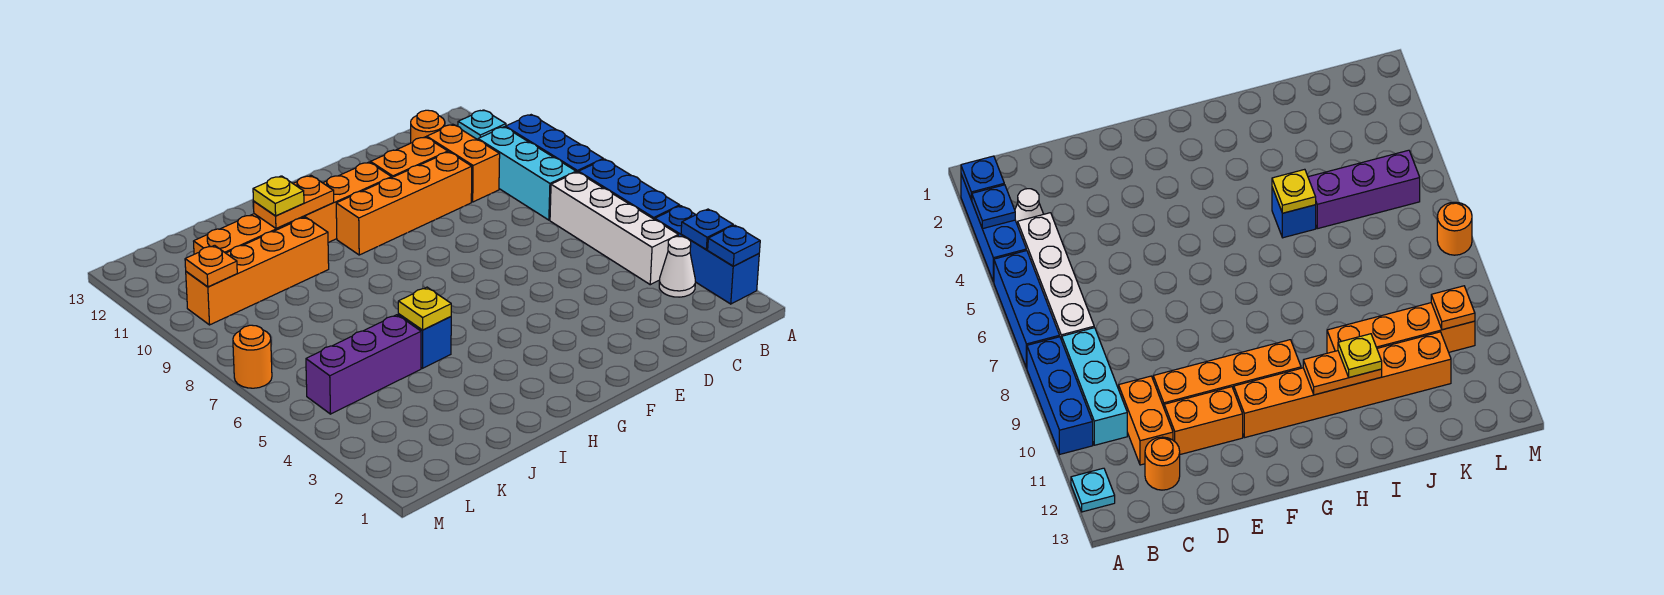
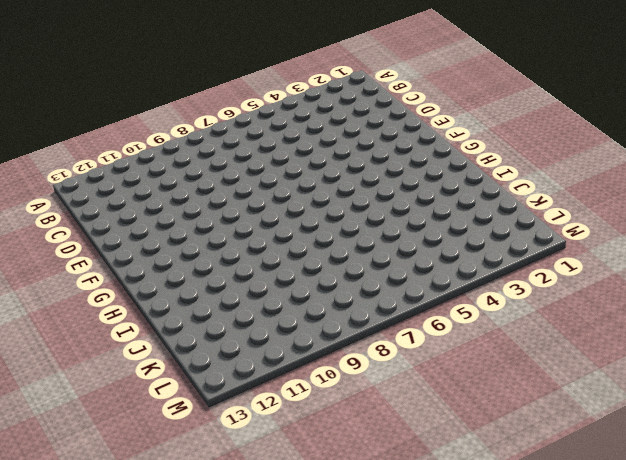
none -> blue 1x3 brick [655,206,759,304]
none -> blue 1x3 brick [579,159,680,220]
none -> blue 1x3 brick [505,115,603,173]

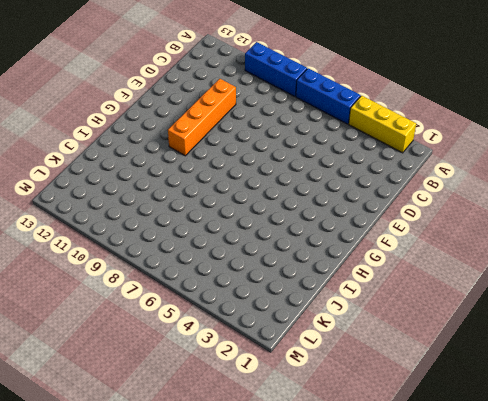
yellow 1x3 brick [349,96,416,153] -> blue 1x3 brick [655,206,759,304]
none -> cyan 1x1 plate [458,110,506,140]
none -> white 1x1 cone [659,236,695,297]
none -> white 1x4 brick [550,172,678,285]

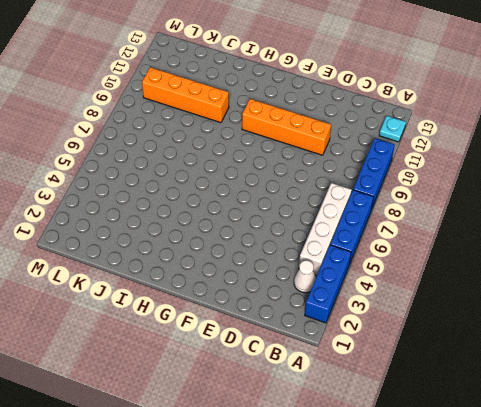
none -> cyan 1x3 brick [478,127,576,220]
none -> orange 1x2 brick [427,125,500,202]
none -> orange 1x1 round brick [411,110,445,143]

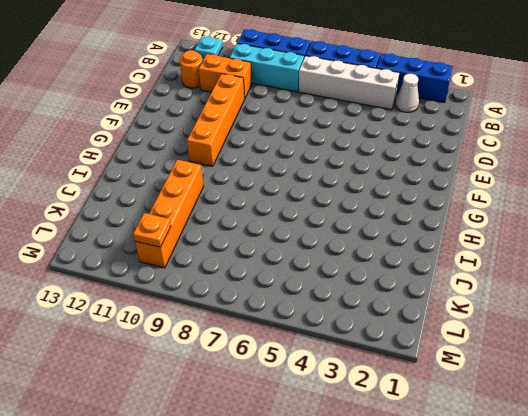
none -> orange 1x2 brick [370,137,448,178]
none -> orange 1x6 brick [194,162,391,254]
none -> blue 1x1 brick [398,314,451,368]

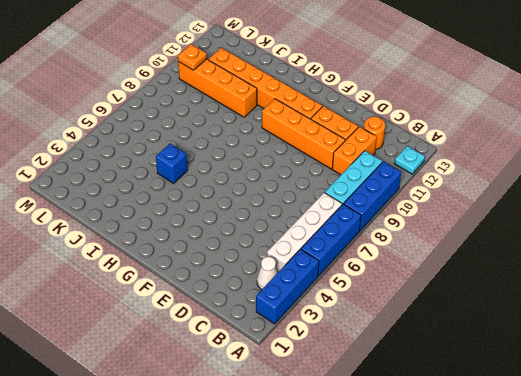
none -> purple 1x3 brick [306,315,421,414]
none -> orange 1x1 round brick [233,325,272,388]
none -> blue 1x1 plate [708,225,760,266]

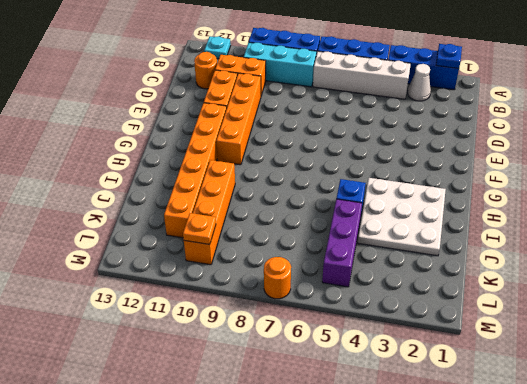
white 3x3 plate [358,178,446,256] -> none
none -> blue 1x1 plate [681,209,733,250]
none -> orange 1x2 plate [253,176,334,229]
none -> yellow 1x1 plate [398,287,451,330]

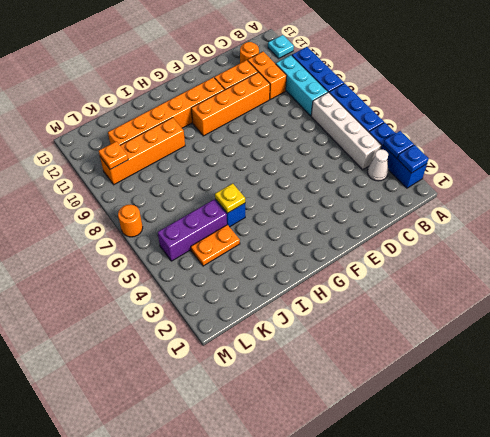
orange 1x2 plate [191,225,240,266] -> orange 1x2 plate moved to [253,176,334,229]
none -> yellow 1x1 plate [253,176,304,216]

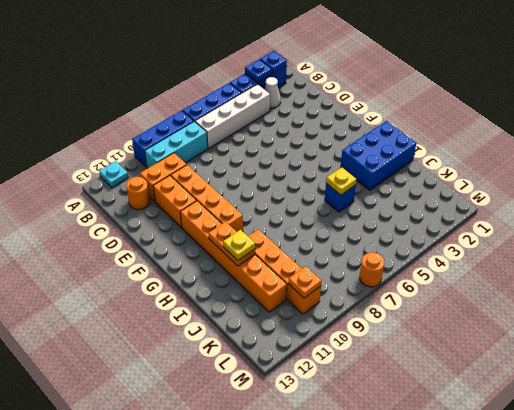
blue 2x3 brick [341,121,416,190] -> none
none -> purple 1x3 brick [306,315,421,414]

